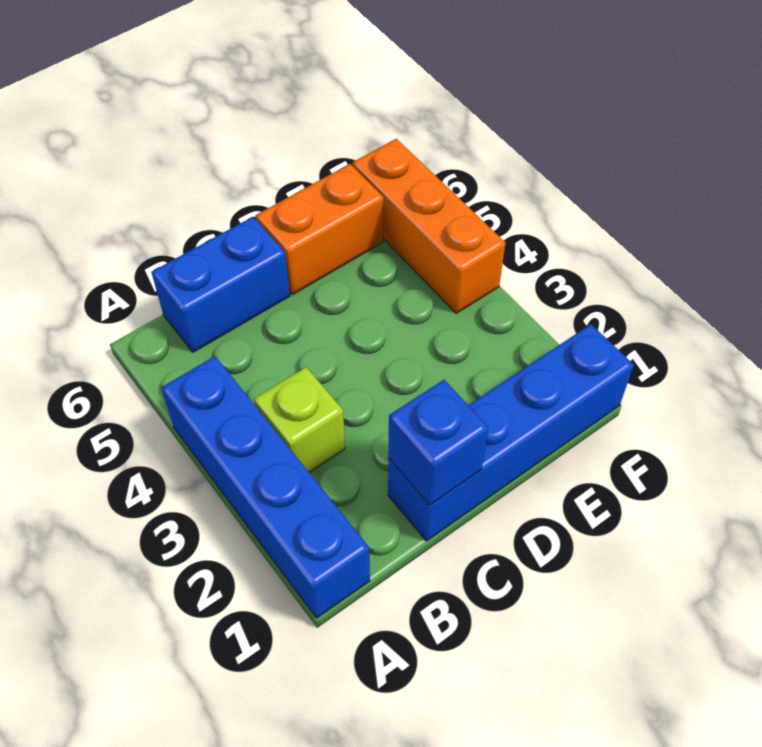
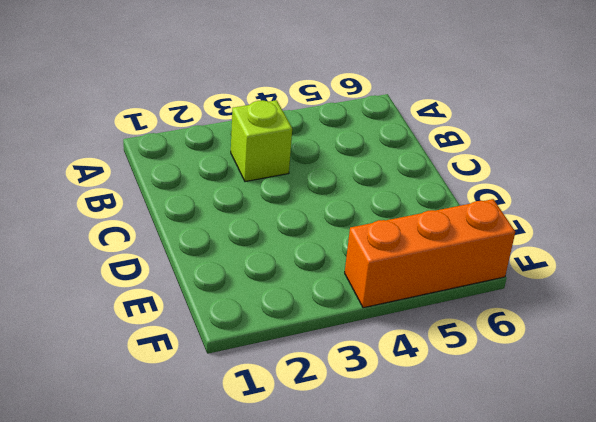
none -> blue 1x4 brick [161,356,370,618]
none -> blue 1x2 brick [151,217,290,352]

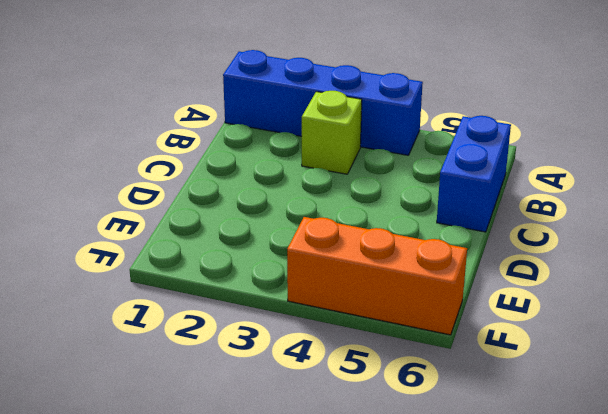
none -> blue 1x4 brick [388,324,634,541]
none -> orange 1x2 brick [256,164,383,295]

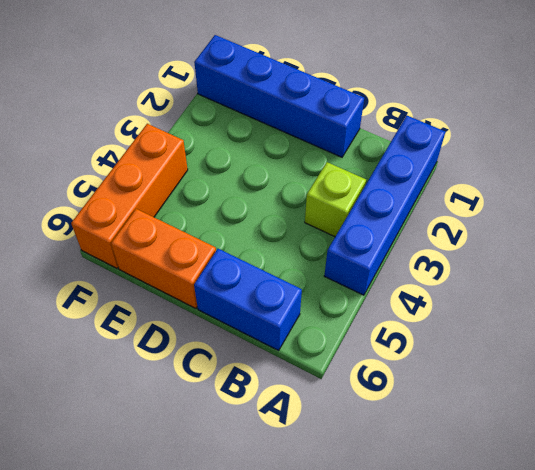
none -> blue 1x1 brick [388,380,489,505]

